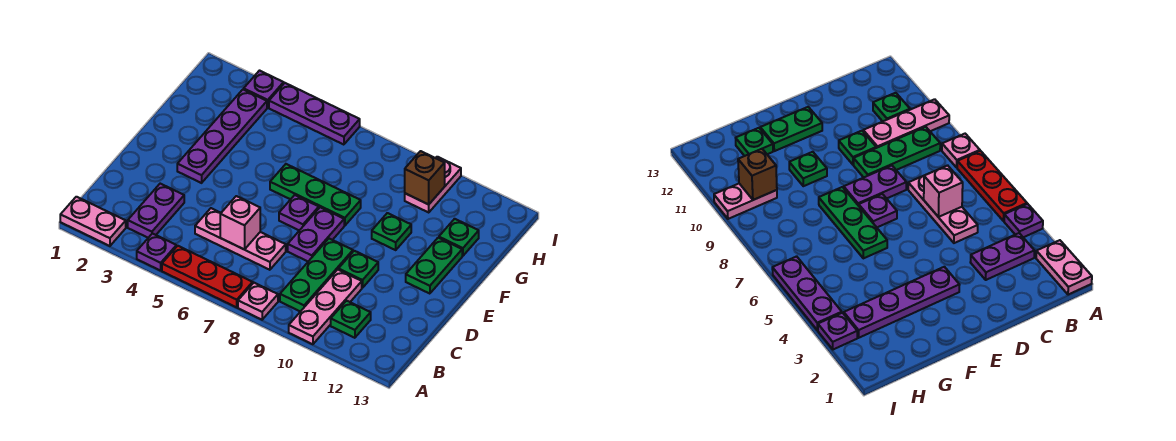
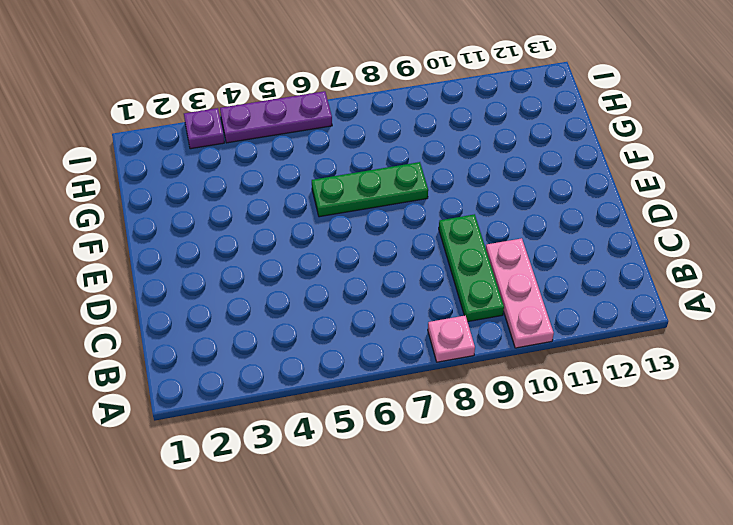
none -> pink 1x2 plate [60,197,126,246]
none -> purple 1x1 plate [137,234,176,271]
none -> red 1x3 plate [162,246,253,307]

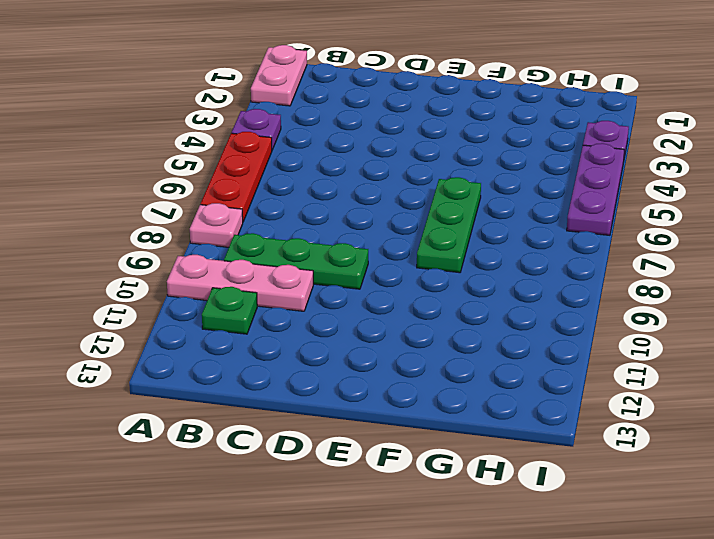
none -> purple 1x2 plate [128,184,184,238]
none -> pink 1x3 plate [195,208,286,270]
none -> purple 1x2 plate [288,207,344,261]

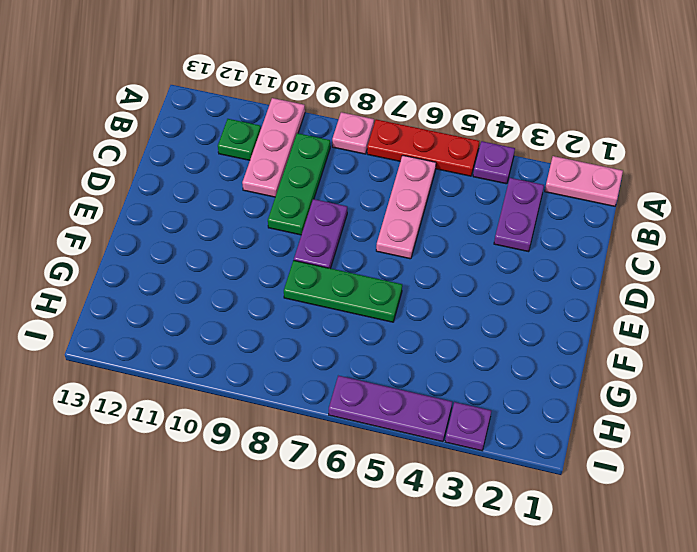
pink 1x3 plate [376,155,436,259] -> pink 1x3 plate turned to [195,208,286,270]
none -> green 1x1 plate [338,251,378,288]
none -> purple 1x4 plate [177,89,267,183]
none -> purple 1x1 plate [279,195,319,230]

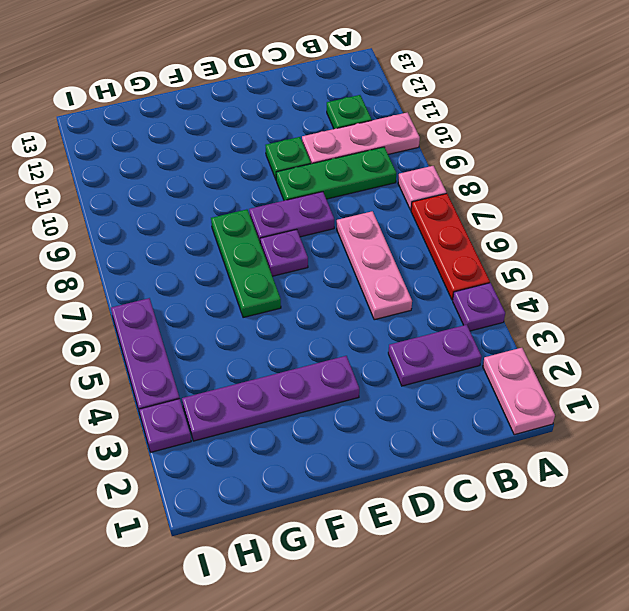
none -> green 1x2 plate [406,238,462,294]
none -> green 1x1 plate [372,213,411,250]
none -> green 1x1 plate [439,219,479,256]

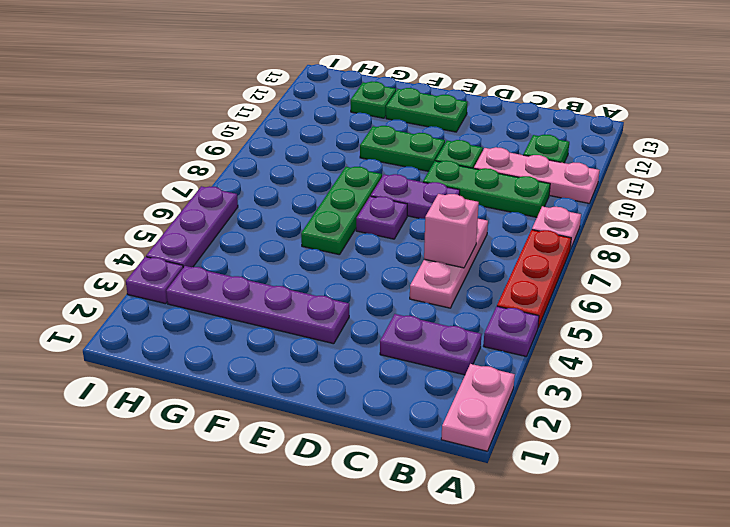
green 1x2 plate [360,126,445,171] -> green 1x1 plate [372,213,411,250]
none -> pink 1x2 plate [405,157,461,212]
none -> brown 1x1 brick [405,151,445,204]

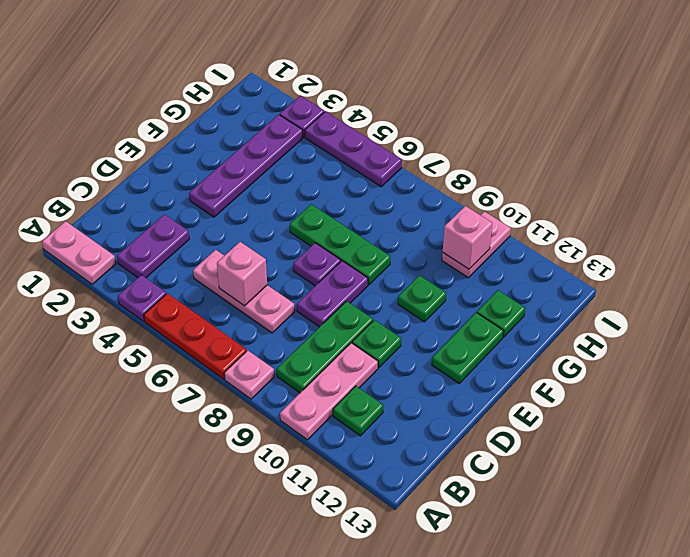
pink 1x1 brick [443,206,492,269] -> brown 1x1 brick [405,151,445,204]

